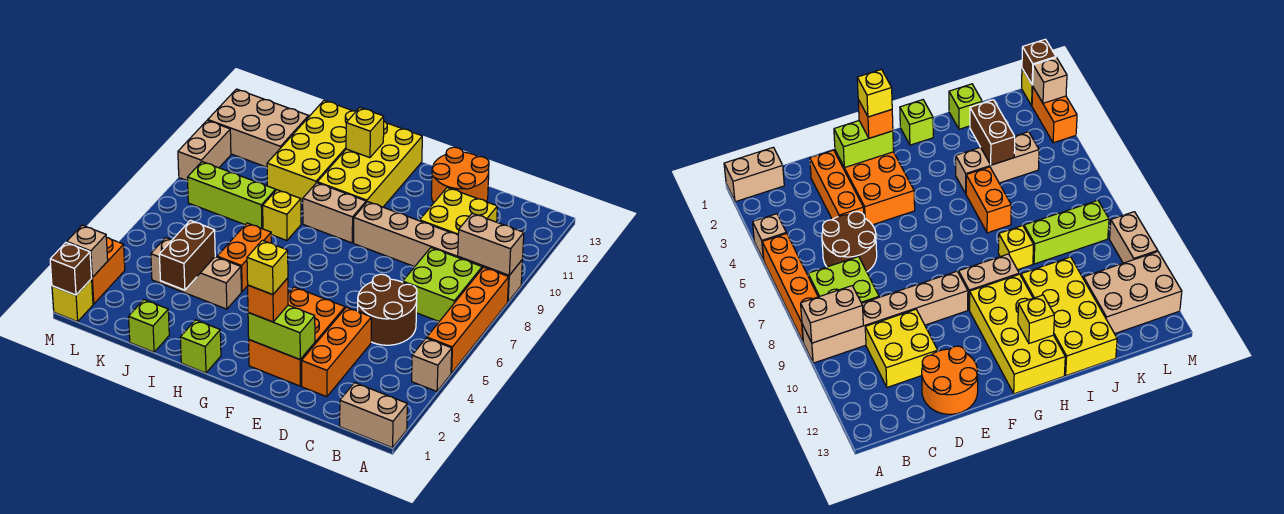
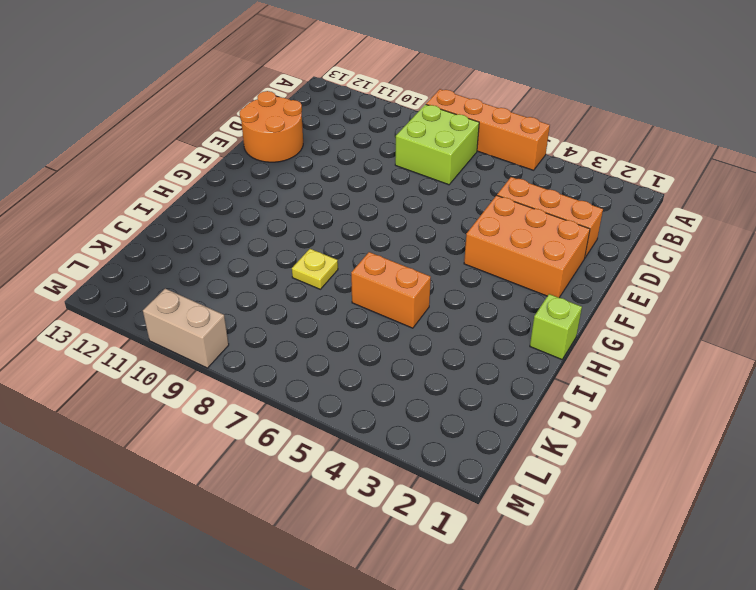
yellow 1x1 plate [292,249,338,289] -> yellow 1x1 brick [263,190,301,241]
none -> tan 1x2 brick [340,383,407,448]
none -> tan 1x1 brick [412,338,452,391]
none -> tan 1x6 brick [354,202,522,302]
none -> brown 2x2 round brick [358,274,417,345]

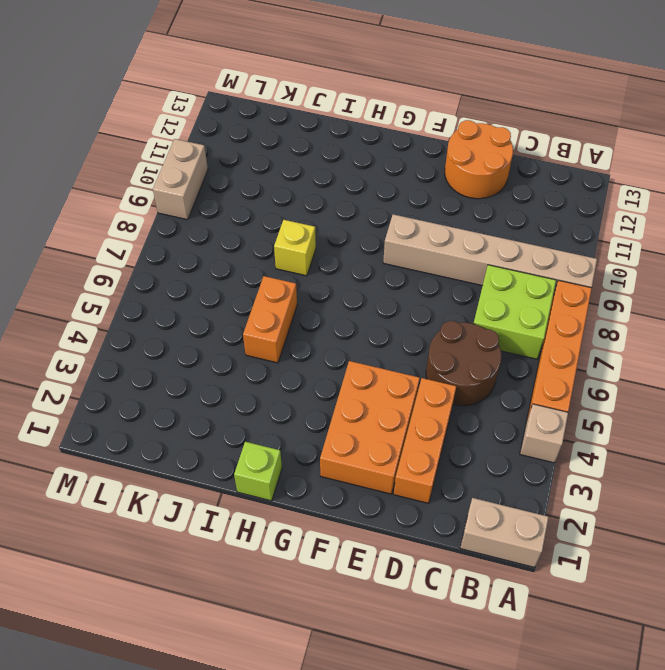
none -> yellow 2x2 brick [420,188,497,235]
none -> tan 1x2 brick [303,183,366,243]
none -> yellow 2x4 brick [317,121,422,207]
none -> tan 1x3 brick [151,238,241,309]

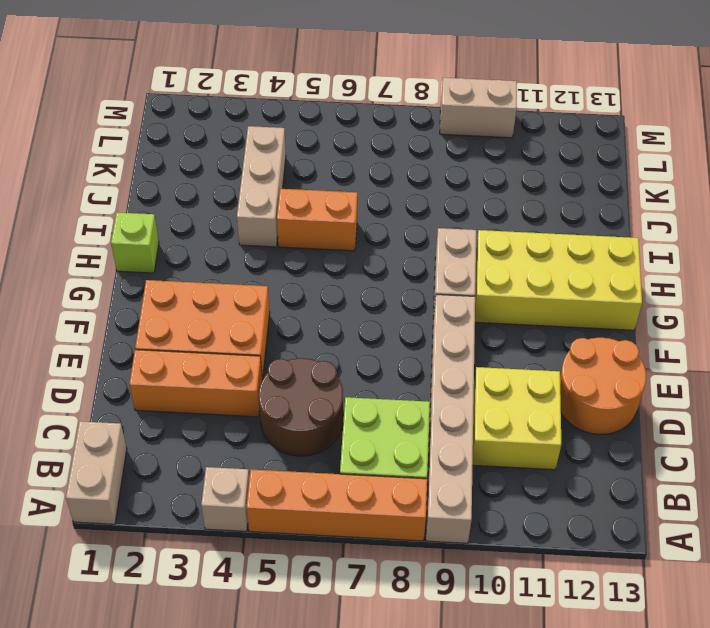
none -> yellow 1x1 brick [263,190,301,241]
none -> yellow 2x4 brick [267,100,356,202]
none -> lime 1x1 brick [129,300,169,352]
none -> lime 1x3 brick [188,162,276,229]

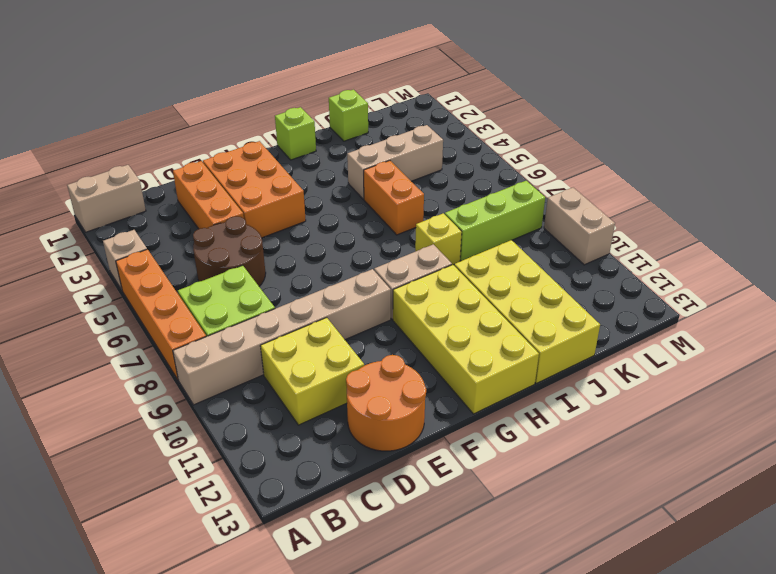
none -> tan 2x3 brick [208,89,309,167]
none -> yellow 1x1 brick [52,279,93,322]
none -> orange 1x2 brick [92,237,125,304]
none -> tan 1x2 brick [458,213,524,275]

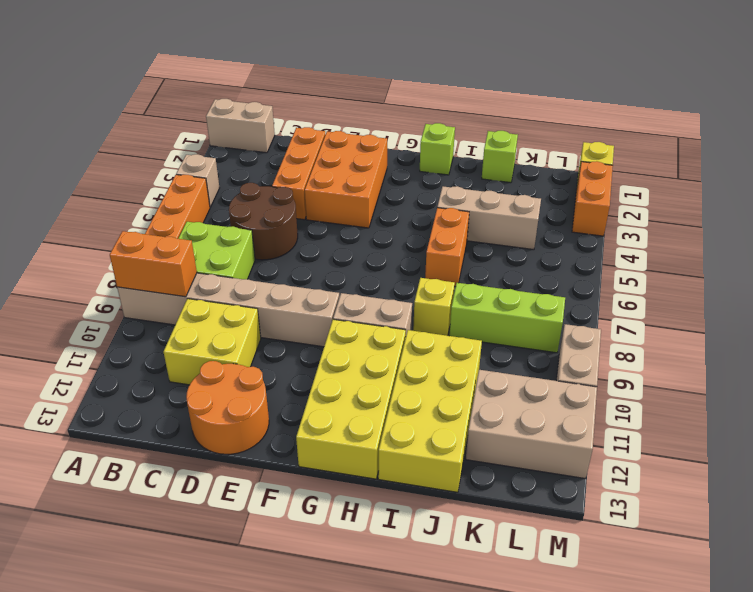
orange 1x2 brick [110,231,197,297] -> tan 1x2 brick [458,213,524,275]
none -> lime 1x2 brick [248,305,315,359]
none -> yellow 1x1 brick [346,108,384,158]
none -> brown 1x2 brick [159,220,215,290]
none -> brown 1x1 brick [50,242,92,295]

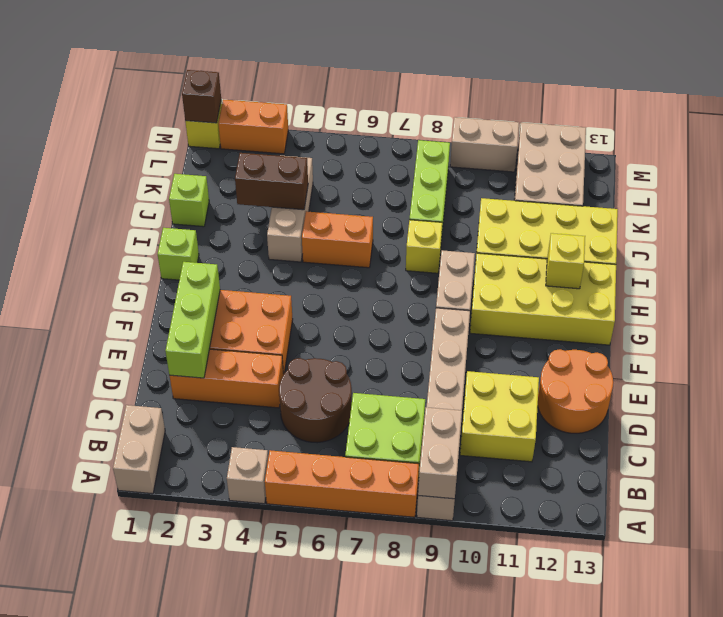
lime 1x3 brick [165,262,220,378] -> lime 1x2 brick [248,305,315,359]
none -> tan 1x1 brick [67,225,108,277]
none -> orange 1x1 brick [248,278,288,322]
none -> yellow 1x1 brick [247,240,288,295]

